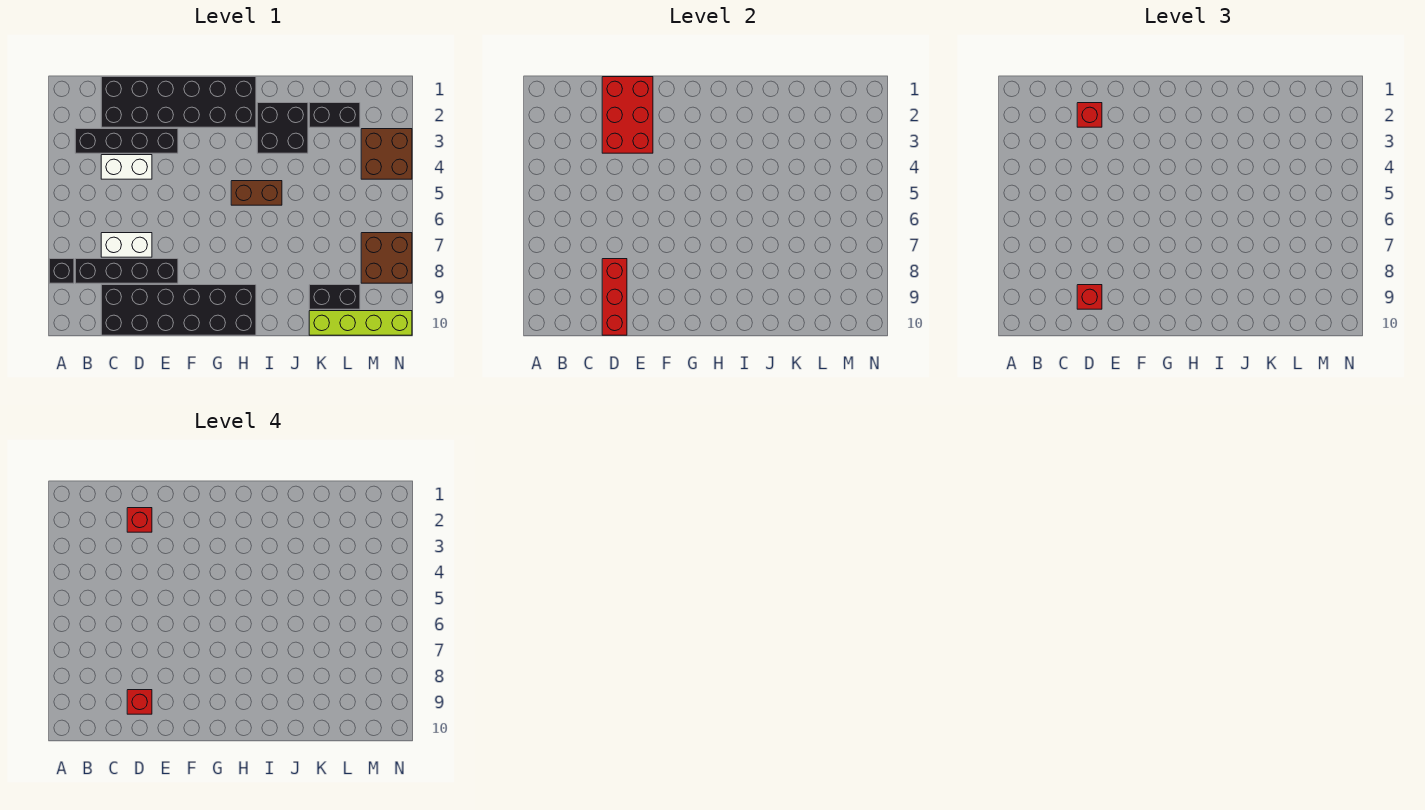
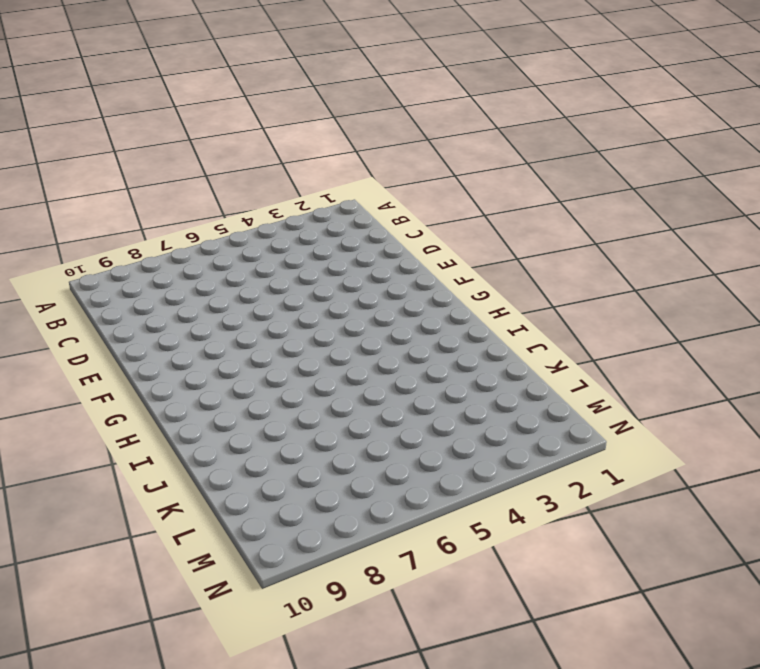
none -> black 1x1 brick [49,259,74,283]
none -> black 1x4 brick [75,129,178,153]
none -> black 1x4 brick [75,259,178,283]

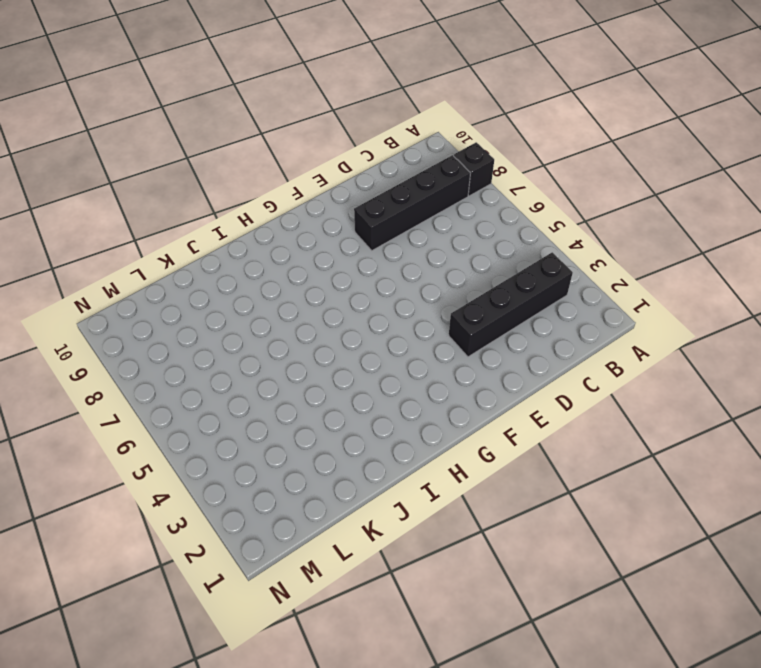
none -> black 2x6 brick [101,77,256,127]
none -> white 1x2 brick [101,155,152,179]
none -> white 1x2 brick [101,233,152,257]

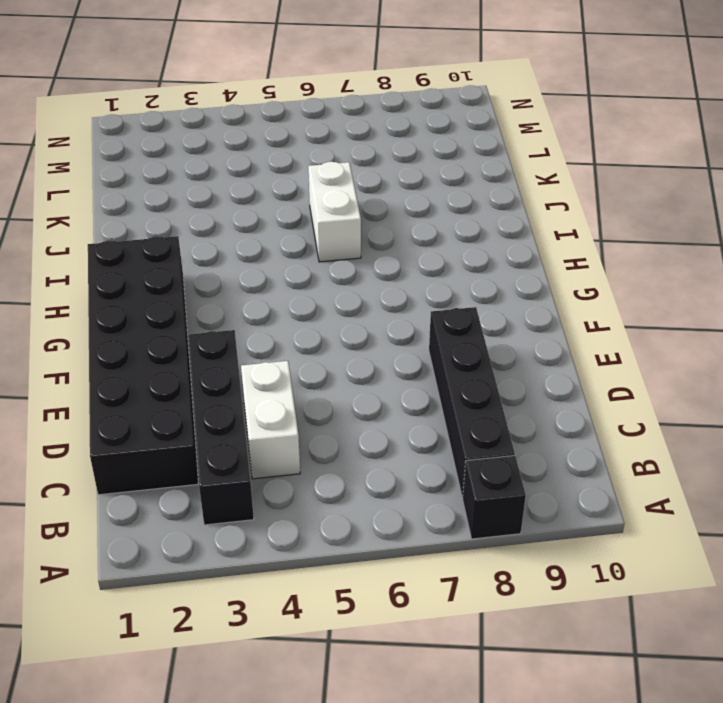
white 1x2 brick [308,162,361,262] -> white 1x2 brick moved to [101,233,152,257]
none -> black 2x6 brick [101,285,256,335]
none -> brown 1x2 brick [231,181,282,205]
none -> black 2x2 brick [257,103,308,153]

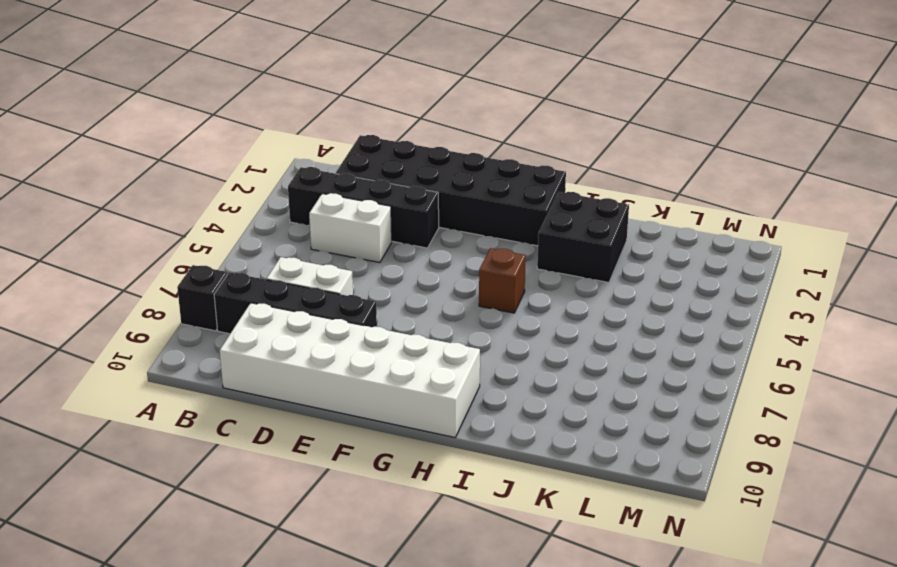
white 2x6 brick [220,303,480,437] -> black 2x6 brick [101,285,256,335]
brown 1x1 brick [479,248,526,313] -> brown 1x2 brick [231,181,282,205]
none -> black 1x2 brick [309,103,360,127]
none -> black 1x2 brick [309,285,360,309]
none -> lime 1x4 brick [309,311,412,335]

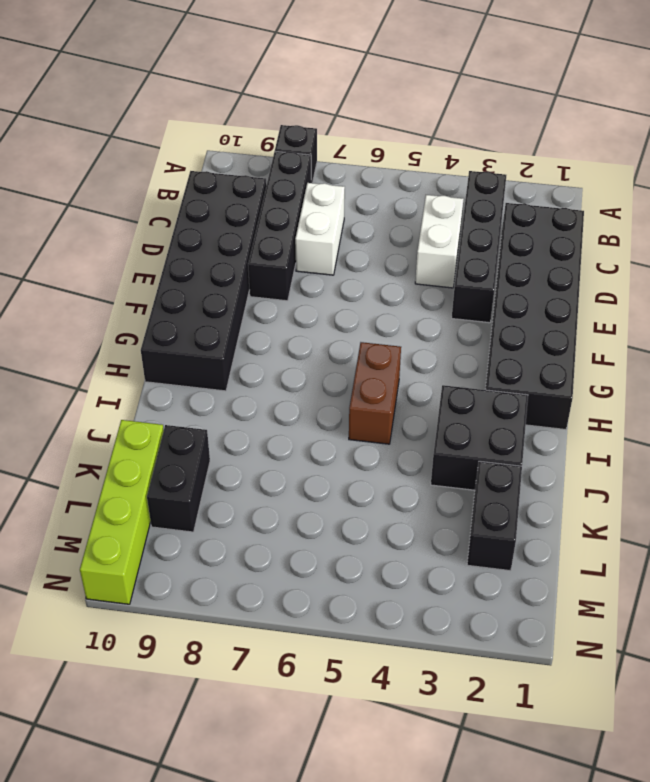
none -> brown 2x2 brick [361,129,412,179]
none -> brown 2x2 brick [361,233,412,283]
none -> red 2x3 brick [602,77,653,153]

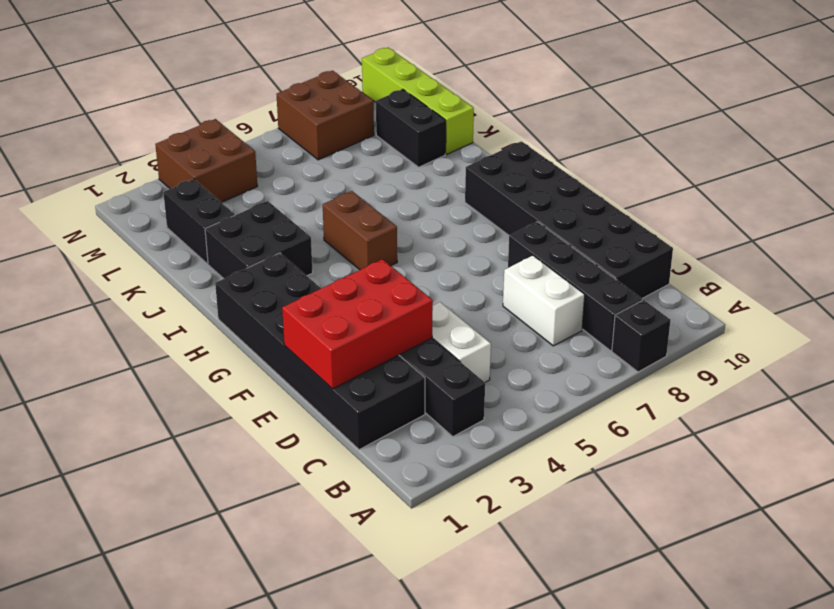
none -> red 1x3 brick [602,259,627,335]
none -> red 1x1 brick [1077,103,1102,127]
none -> red 1x1 brick [1077,285,1102,309]

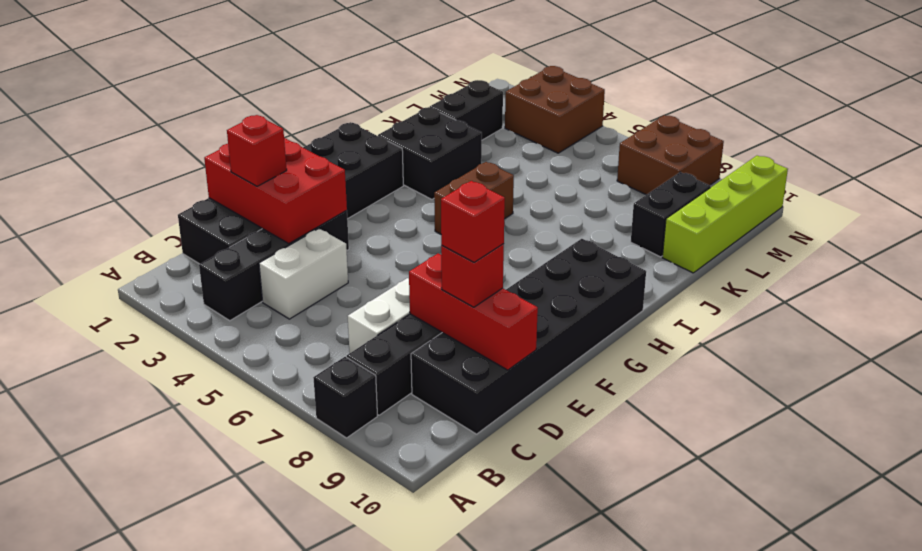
none -> red 1x1 brick [127,508,152,532]

